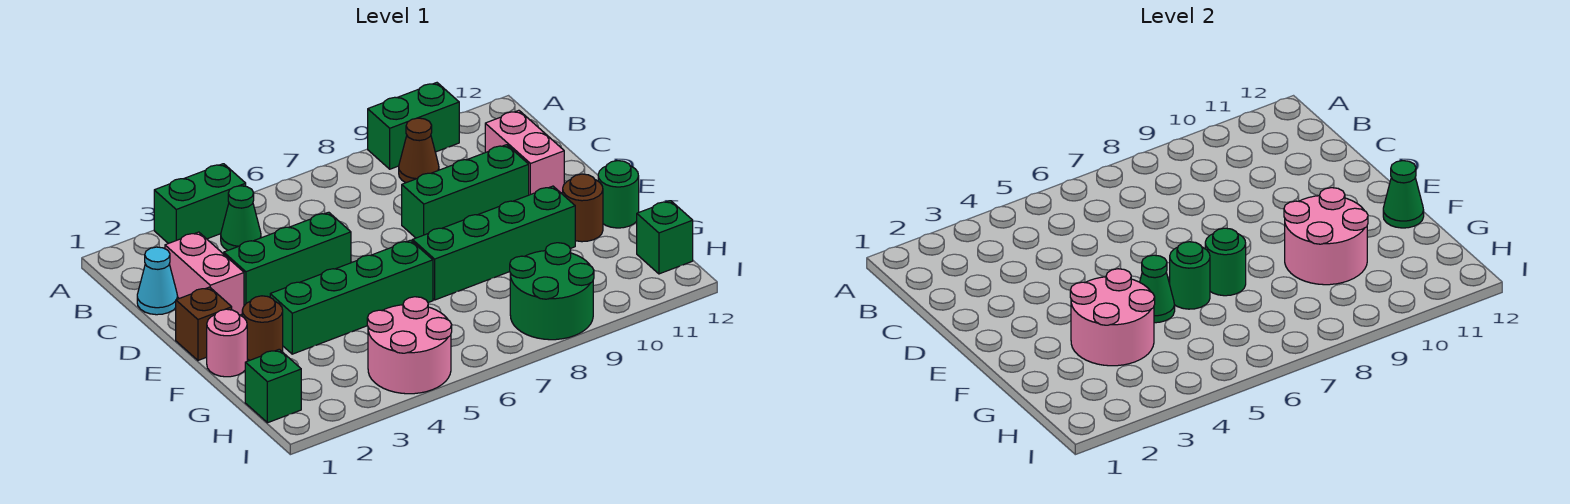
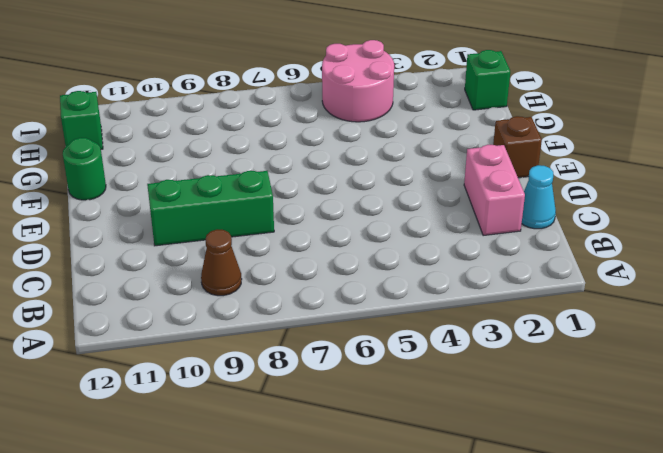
none -> green 1x2 brick [154,164,246,244]
none -> green 1x2 brick [368,83,459,169]
none -> green 1x1 cone [221,186,261,250]

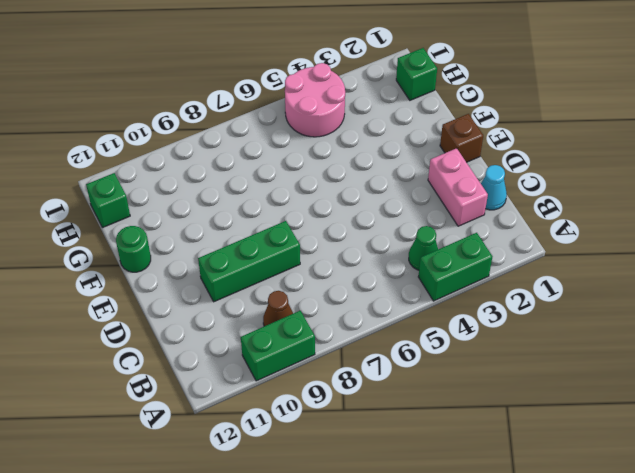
none -> pink 1x2 brick [485,110,564,195]
none -> green 1x3 brick [224,212,351,306]
none -> pink 1x1 round brick [207,309,247,377]

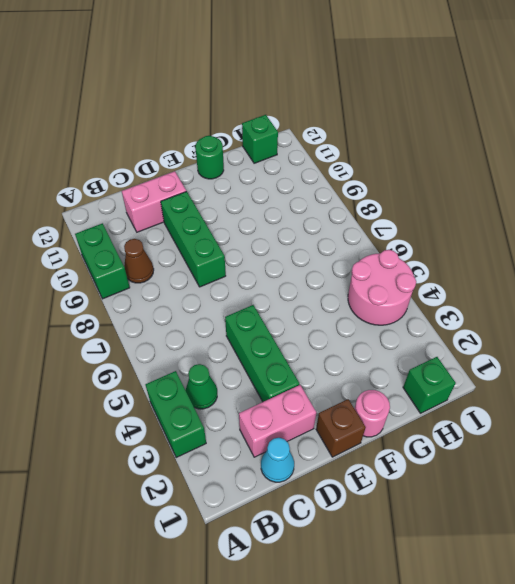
none -> brown 1x1 round brick [242,296,283,360]
none -> green 1x4 brick [270,240,433,354]
none -> green 1x4 brick [412,186,575,300]

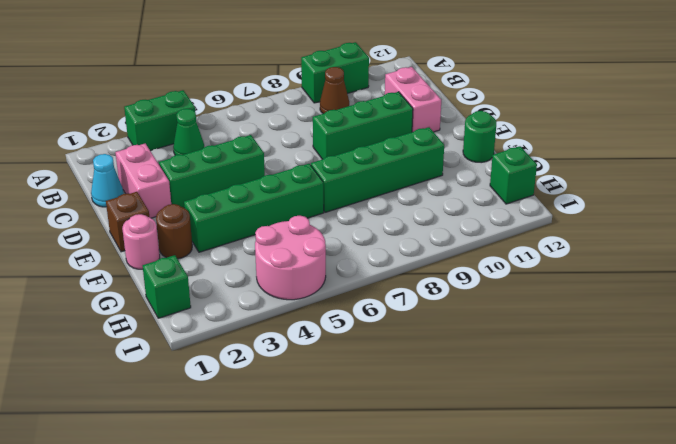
none -> brown 1x1 round brick [563,174,603,242]
none -> green 2x2 round brick [510,243,594,340]
none -> pink 2x2 round brick [1070,269,1155,366]

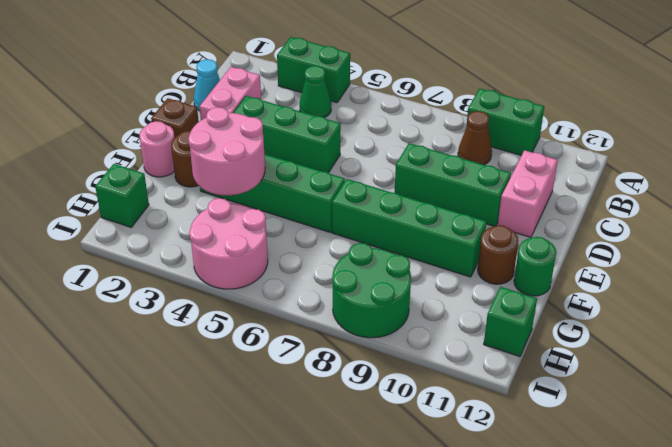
none -> green 1x1 cone [1140,255,1175,323]
none -> green 1x1 round brick [1169,242,1210,309]
none -> green 1x1 round brick [1205,228,1246,296]

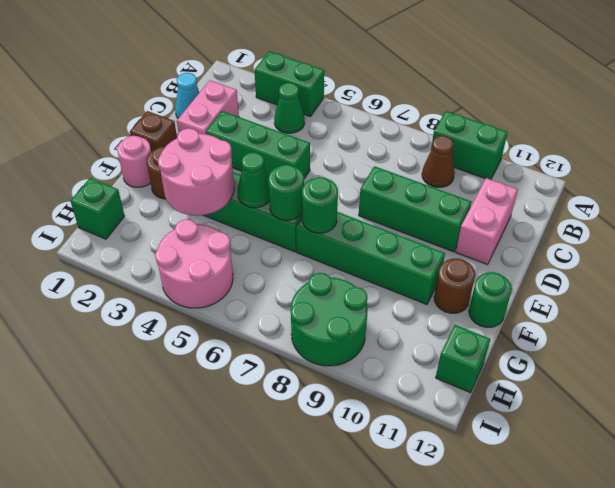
none -> pink 2x2 round brick [1284,188,1368,285]
none -> green 1x1 cone [1383,161,1424,228]

